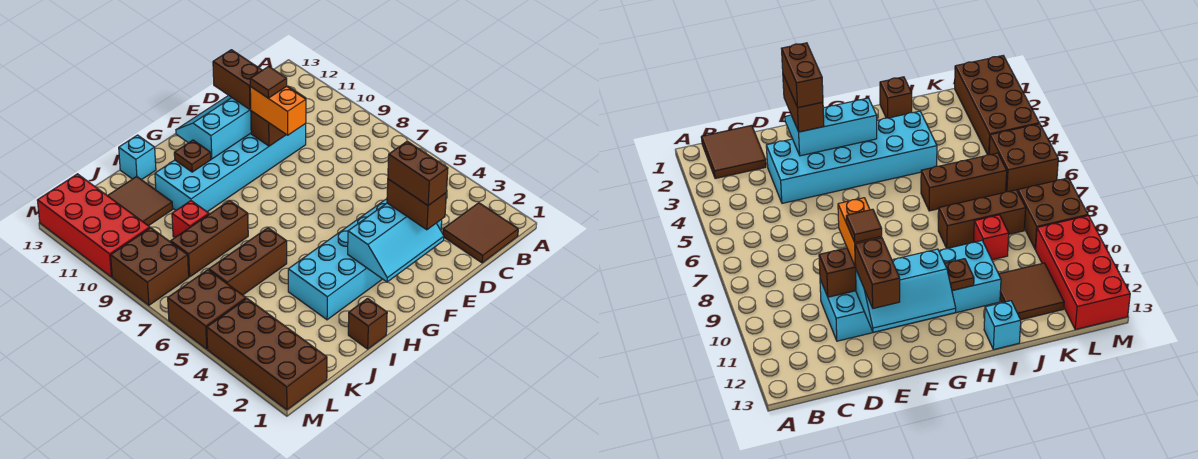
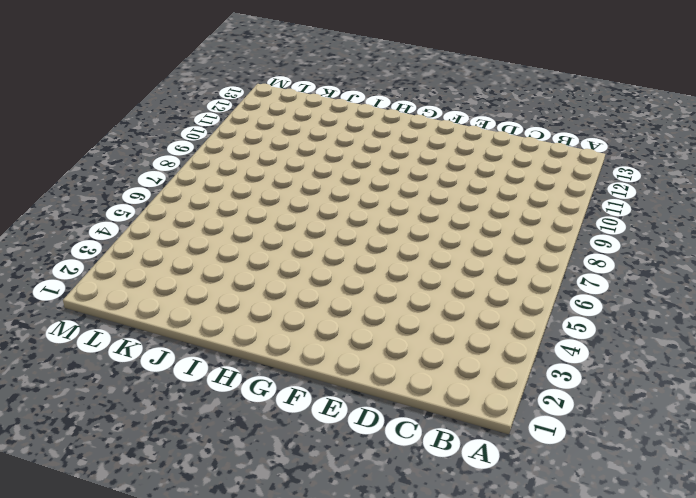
none -> brown 2x2 tile [443,203,518,263]
none -> cyan 2x6 brick [288,199,442,320]
none -> cyan 2x6 brick [155,124,306,212]

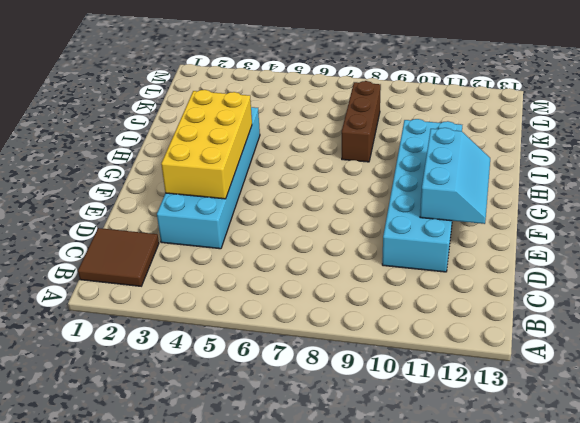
yellow 2x4 brick [161,90,252,199] -> cyan 2x3 slope [348,203,444,282]
none -> brown 1x1 brick [348,298,387,349]
none -> brown 1x3 brick [209,228,287,295]
none -> cyan 1x1 brick [119,135,156,180]

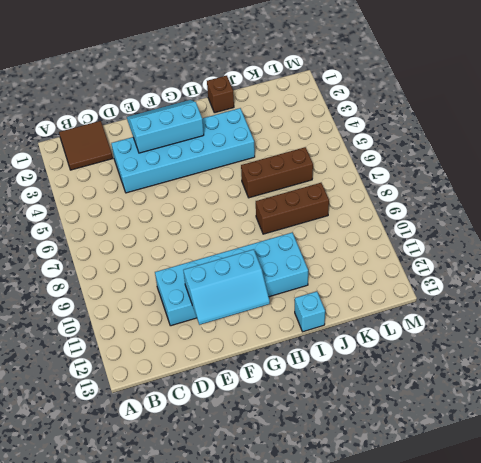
none -> red 1x1 brick [172,201,209,237]
none -> brown 2x2 tile [108,176,173,226]
none -> brown 2x4 brick [207,299,327,410]

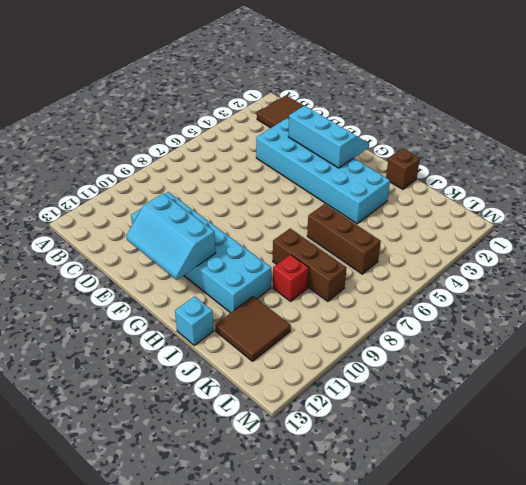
none -> brown 2x4 brick [207,299,327,410]
none -> brown 2x2 brick [168,270,246,349]
none -> brown 2x2 brick [111,228,189,305]

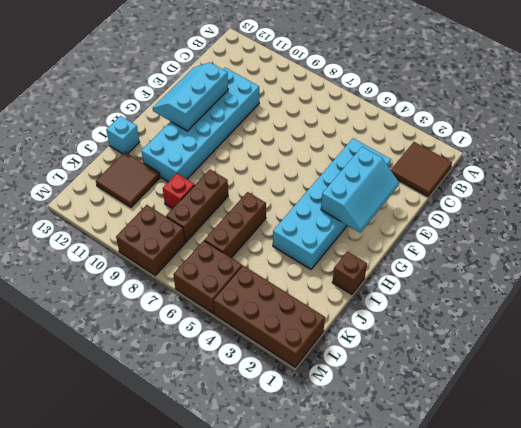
none -> red 2x4 brick [37,174,150,277]
none -> brown 1x2 brick [251,86,306,146]
none -> brown 1x1 plate [174,140,211,172]

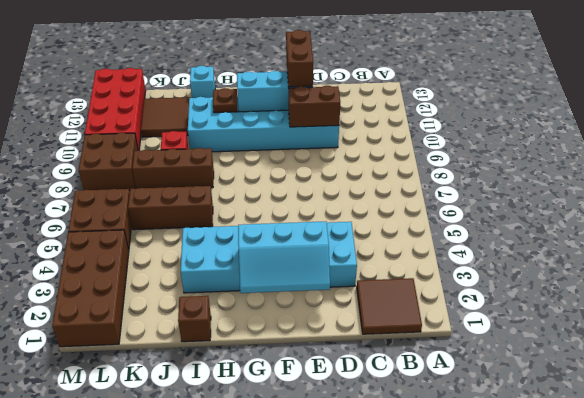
none -> brown 1x2 brick [387,179,446,230]
none -> orange 1x2 brick [250,86,306,135]
none -> brown 1x2 brick [388,141,448,206]

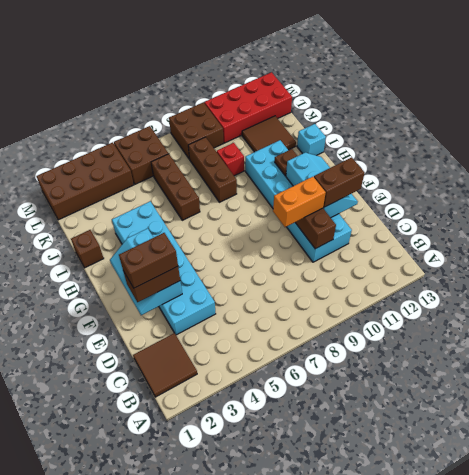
none -> brown 1x1 tile [250,66,287,98]

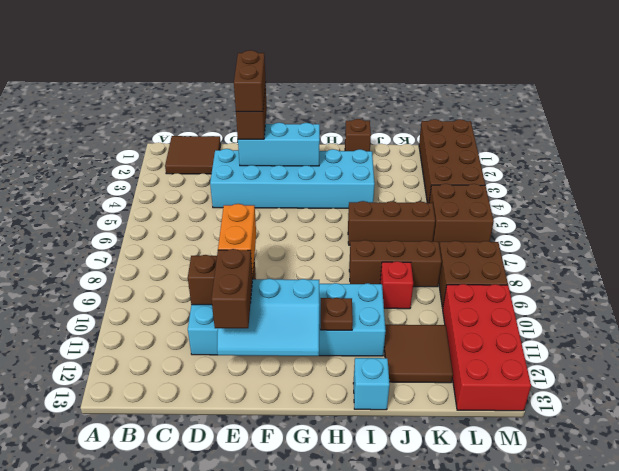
none -> brown 1x1 tile [250,66,287,98]

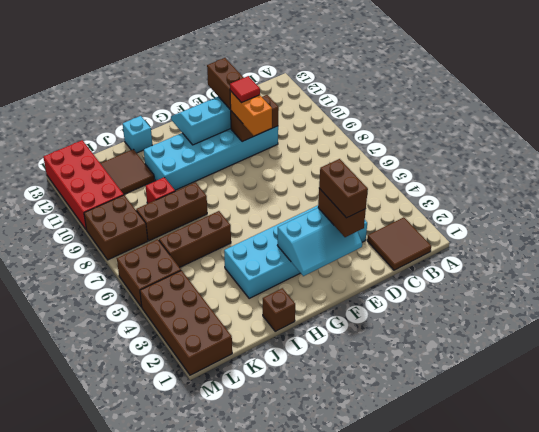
red 1x1 tile [230,76,260,103] -> brown 1x1 tile [250,66,287,98]
none -> brown 1x1 plate [174,140,211,172]

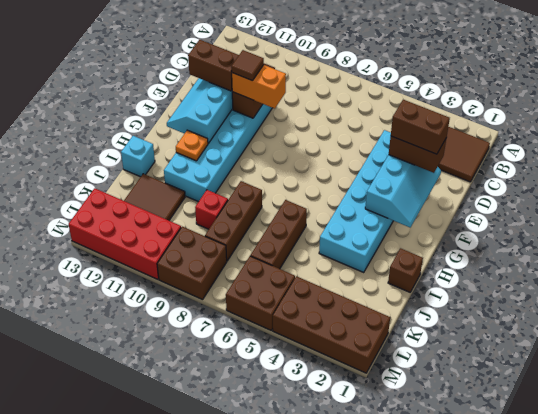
orange 1x1 plate [176,130,208,161] -> brown 1x1 plate [174,140,211,172]

